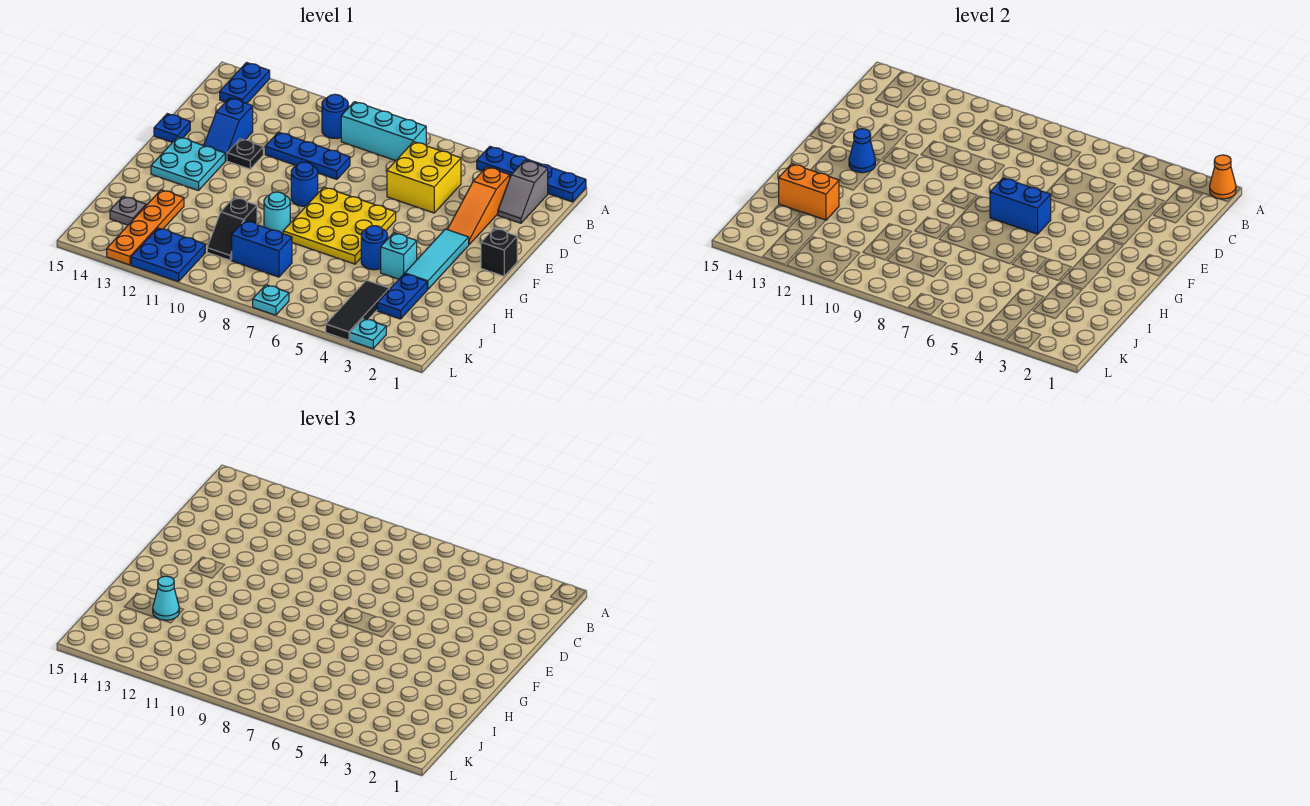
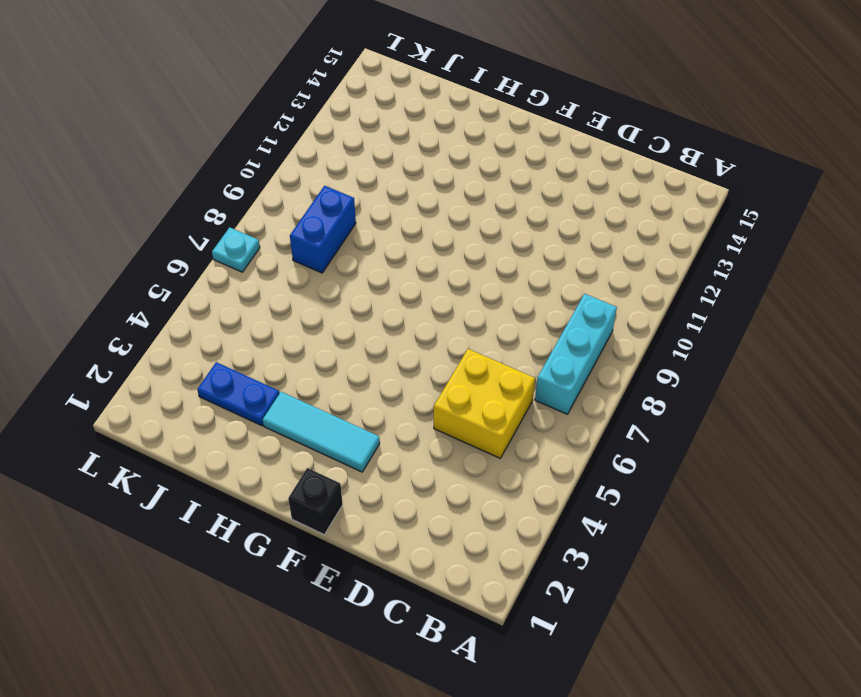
none -> blue 1x4 plate [477,147,586,202]
none -> blue 1x2 plate [220,62,270,104]
none -> grey 1x2 slope [498,160,548,223]
none -> blue 1x1 round brick [322,94,348,138]

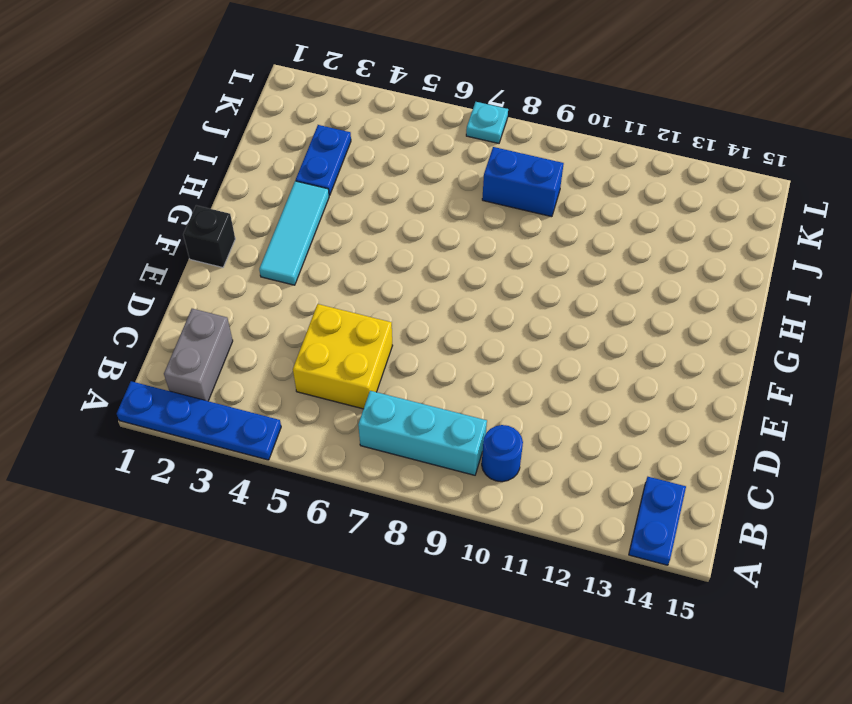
grey 1x2 brick [164,309,233,401] -> grey 1x2 slope [498,160,548,223]
none -> orange 1x3 slope [447,167,510,244]
none -> blue 1x3 plate [265,132,350,179]
none -> blue 1x2 slope [204,98,253,161]
none -> black 1x1 plate [227,139,263,169]

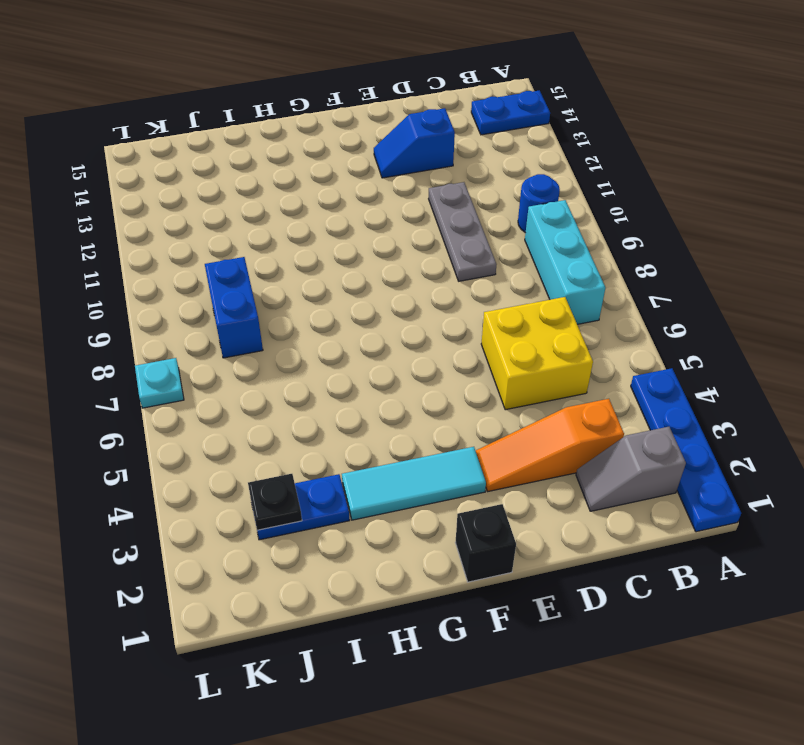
grey 1x3 plate [429,182,497,281] -> blue 1x3 plate [265,132,350,179]
black 1x1 plate [248,474,302,530] -> black 1x1 plate moved to [227,139,263,169]
none -> blue 1x1 plate [154,114,190,142]
none -> yellow 3x3 plate [283,187,396,264]
none -> blue 1x1 round brick [291,162,318,206]
none -> cyan 2x2 plate [151,137,225,191]

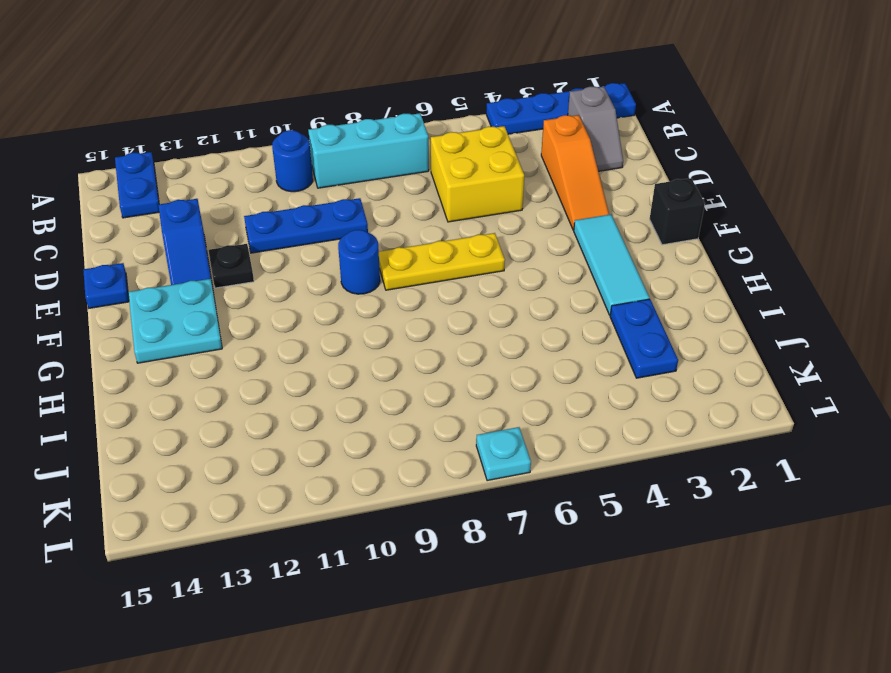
yellow 1x3 plate [379,233,505,290] -> yellow 3x3 plate [283,187,396,264]
none -> cyan 1x1 brick [381,233,417,279]
none -> blue 1x1 round brick [361,226,388,270]
none -> cyan 1x1 round brick [264,192,290,234]
none -> black 1x2 slope [207,197,257,260]

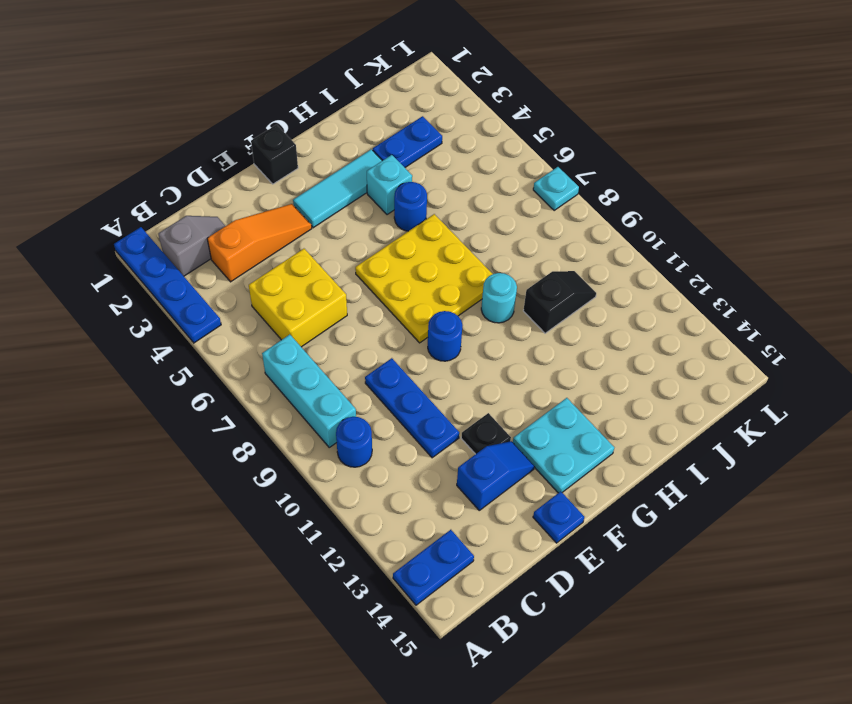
none -> orange 1x4 plate [107,190,184,265]
none -> black 1x3 tile [326,280,389,340]
none -> blue 1x2 brick [232,221,292,277]
none -> grey 1x1 plate [110,196,146,225]

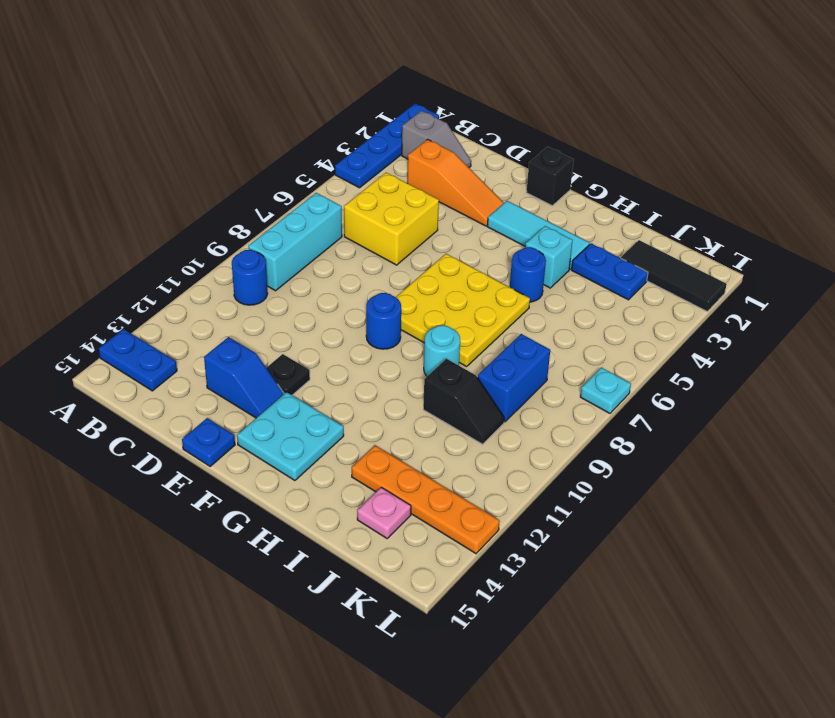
black 1x3 tile [621,240,727,311] -> black 1x3 tile moved to [326,280,389,340]
pink 1x1 plate [357,487,411,538] -> grey 1x1 plate [110,196,146,225]
none -> blue 1x3 plate [265,132,350,179]
none -> blue 2x2 plate [131,228,205,282]
none -> cyan 1x1 plate [350,318,386,349]
none -> orange 1x1 cone [1210,155,1236,199]

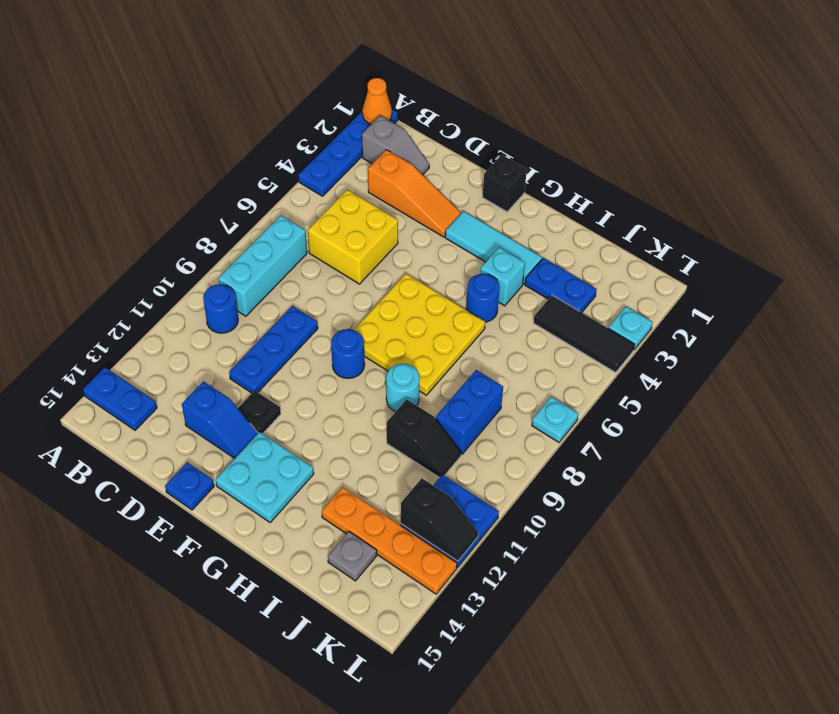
black 1x2 slope [401,479,478,561] -> none
none -> blue 1x2 brick [990,178,1051,234]
none -> blue 1x1 cone [849,129,875,173]
none -> orange 1x2 brick [779,164,839,220]
none -> cyan 1x1 cone [153,576,179,620]

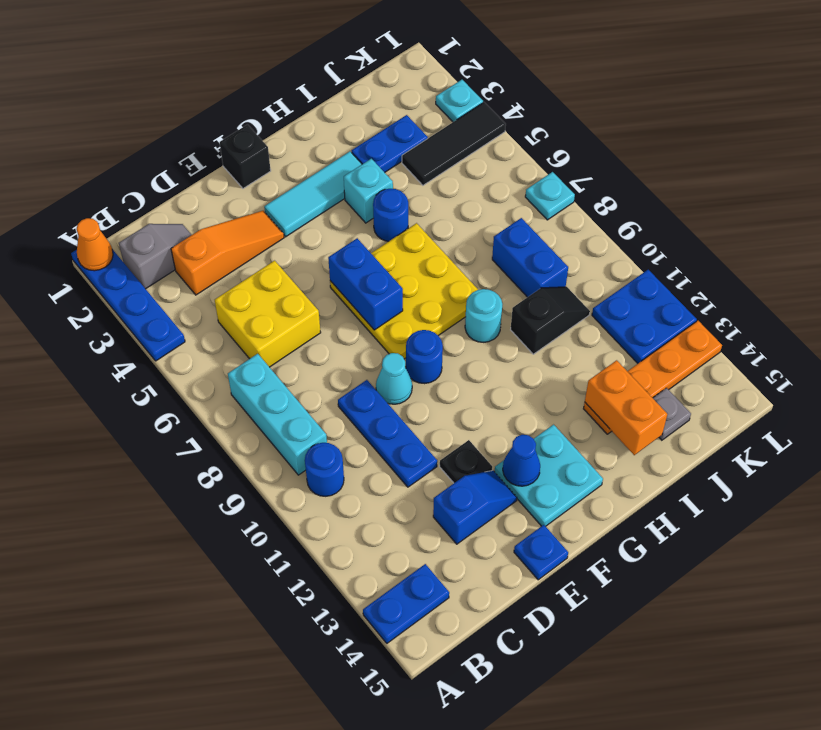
cyan 1x1 cone [376,353,412,404] -> cyan 1x1 cone moved to [153,576,179,620]

